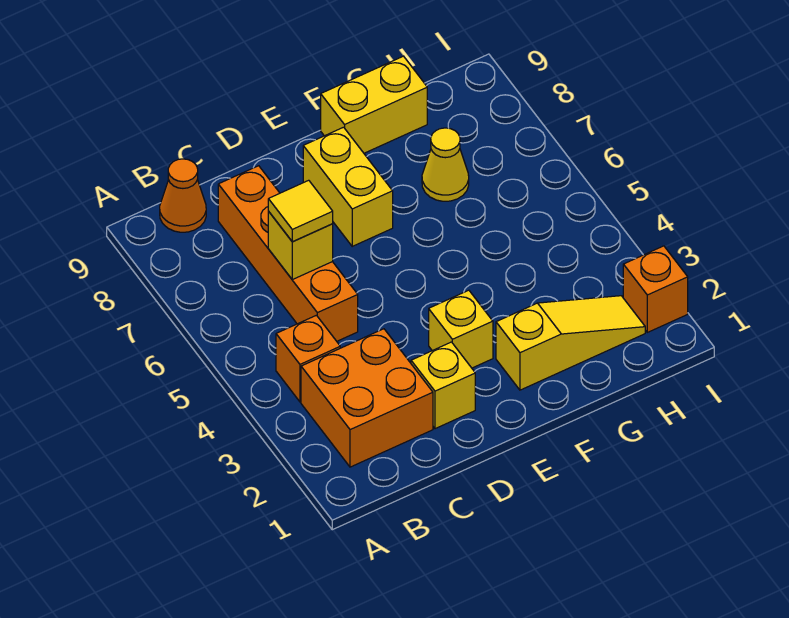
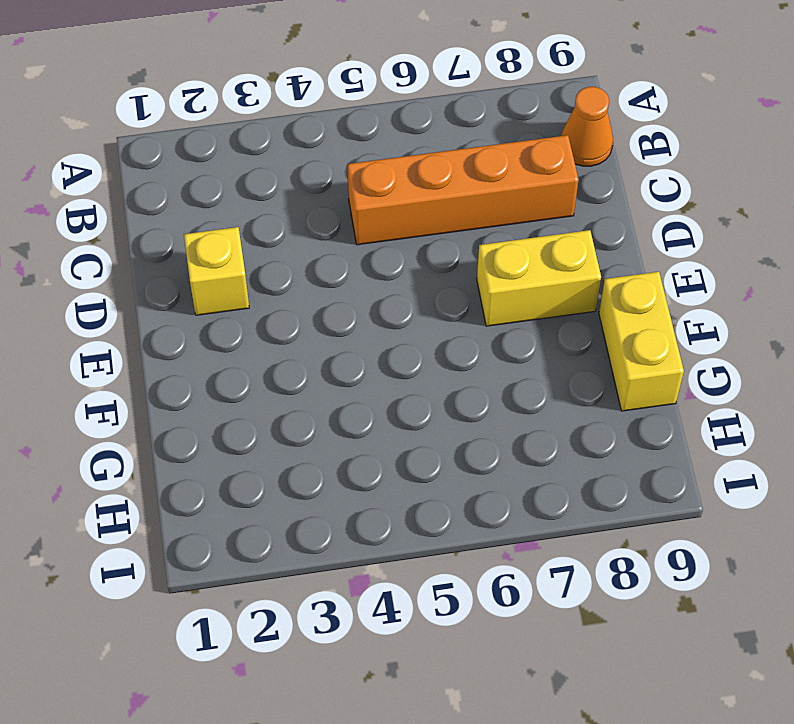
none -> orange 2x2 brick [301,329,433,467]
none -> orange 1x1 brick [276,315,340,402]
none -> yellow 1x1 brick [429,290,493,368]

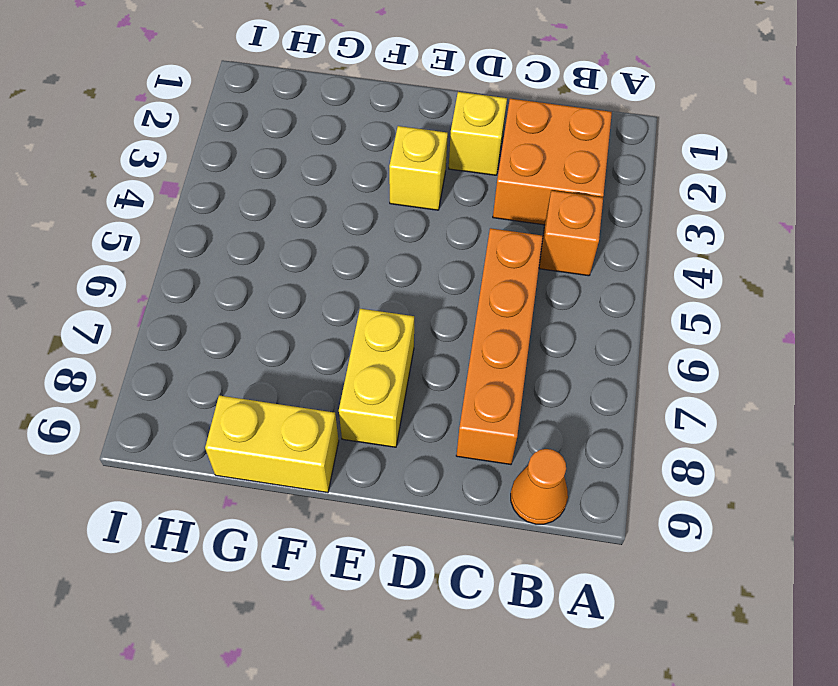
none -> yellow 1x3 slope [496,296,645,390]
none -> yellow 1x1 cone [422,128,469,201]
none -> orange 1x1 brick [623,246,688,332]

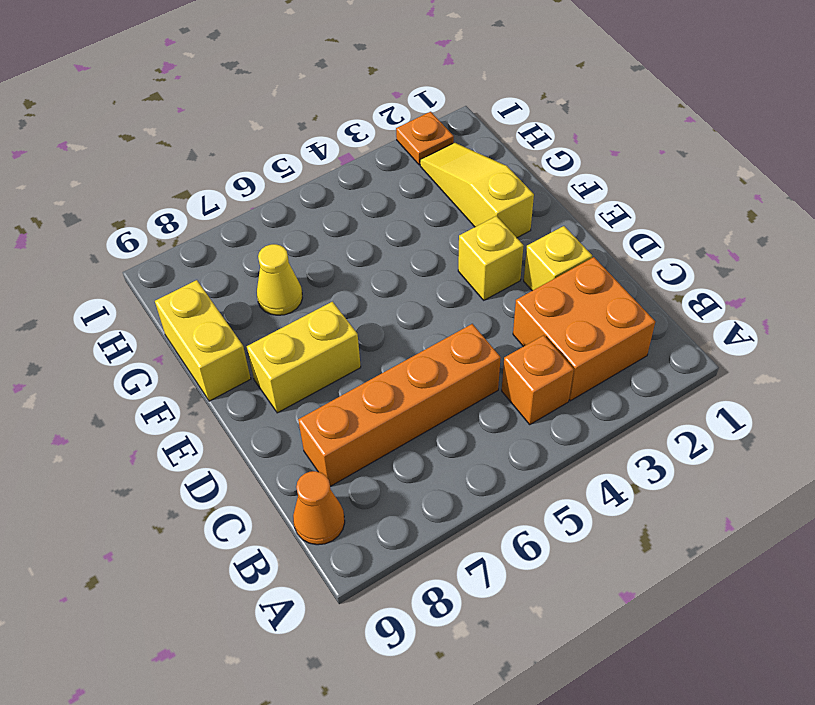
orange 1x1 plate [396,112,454,165] -> orange 1x1 brick [623,246,688,332]
none -> yellow 1x1 brick [268,211,333,280]
none -> yellow 1x1 tile [268,180,333,242]

